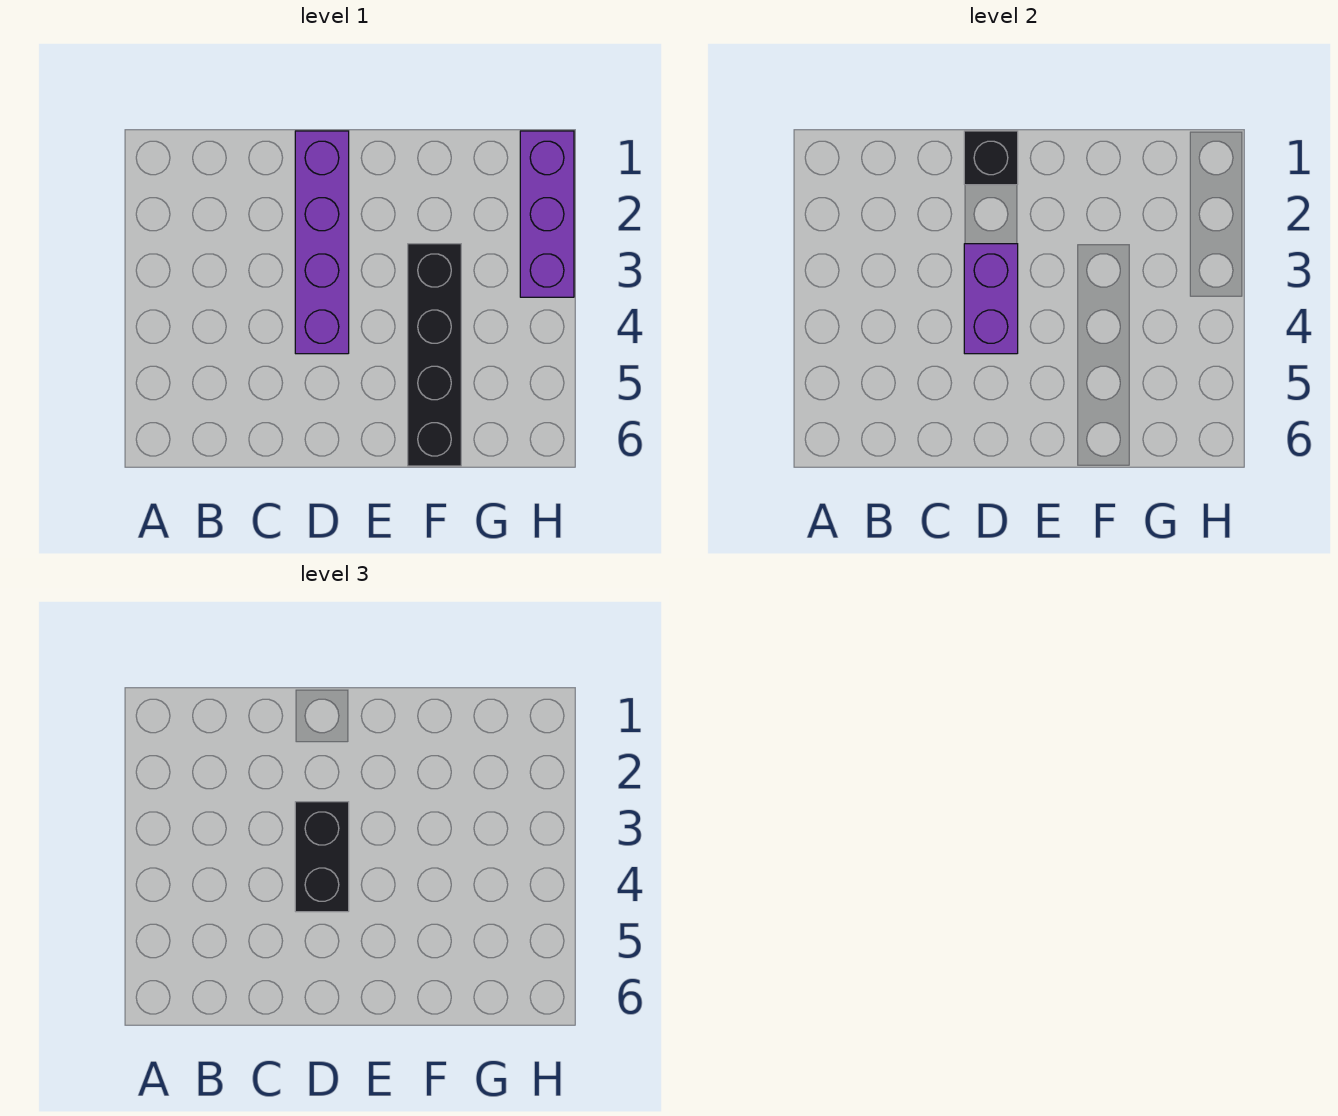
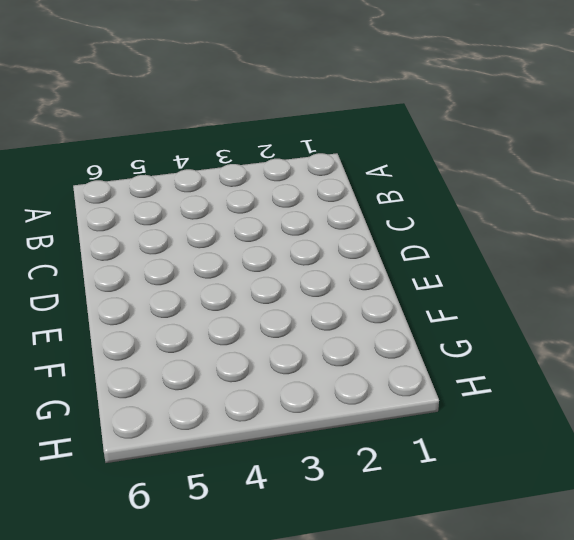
none -> purple 1x4 brick [295,131,349,354]
none -> black 1x4 brick [408,244,461,466]

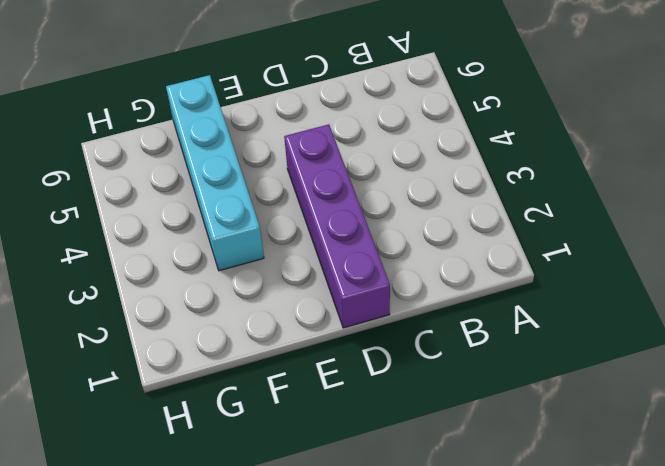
cyan 1x4 brick [166,75,264,271] -> black 1x4 brick [408,244,461,466]
none -> purple 1x3 brick [520,131,574,297]
none -> black 1x1 brick [964,131,1018,185]

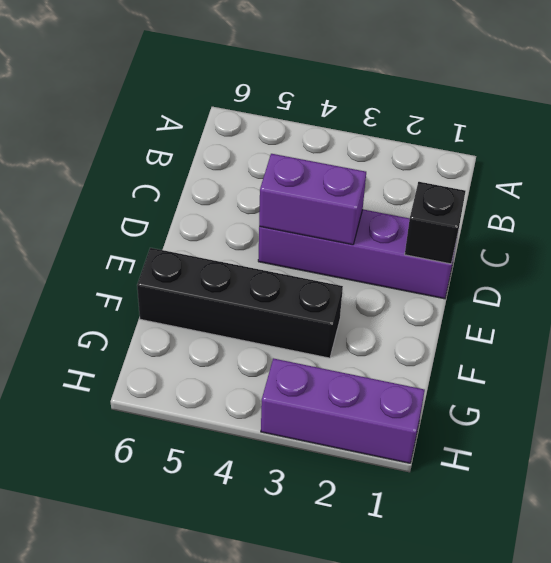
none -> black 1x2 brick [295,802,349,912]

